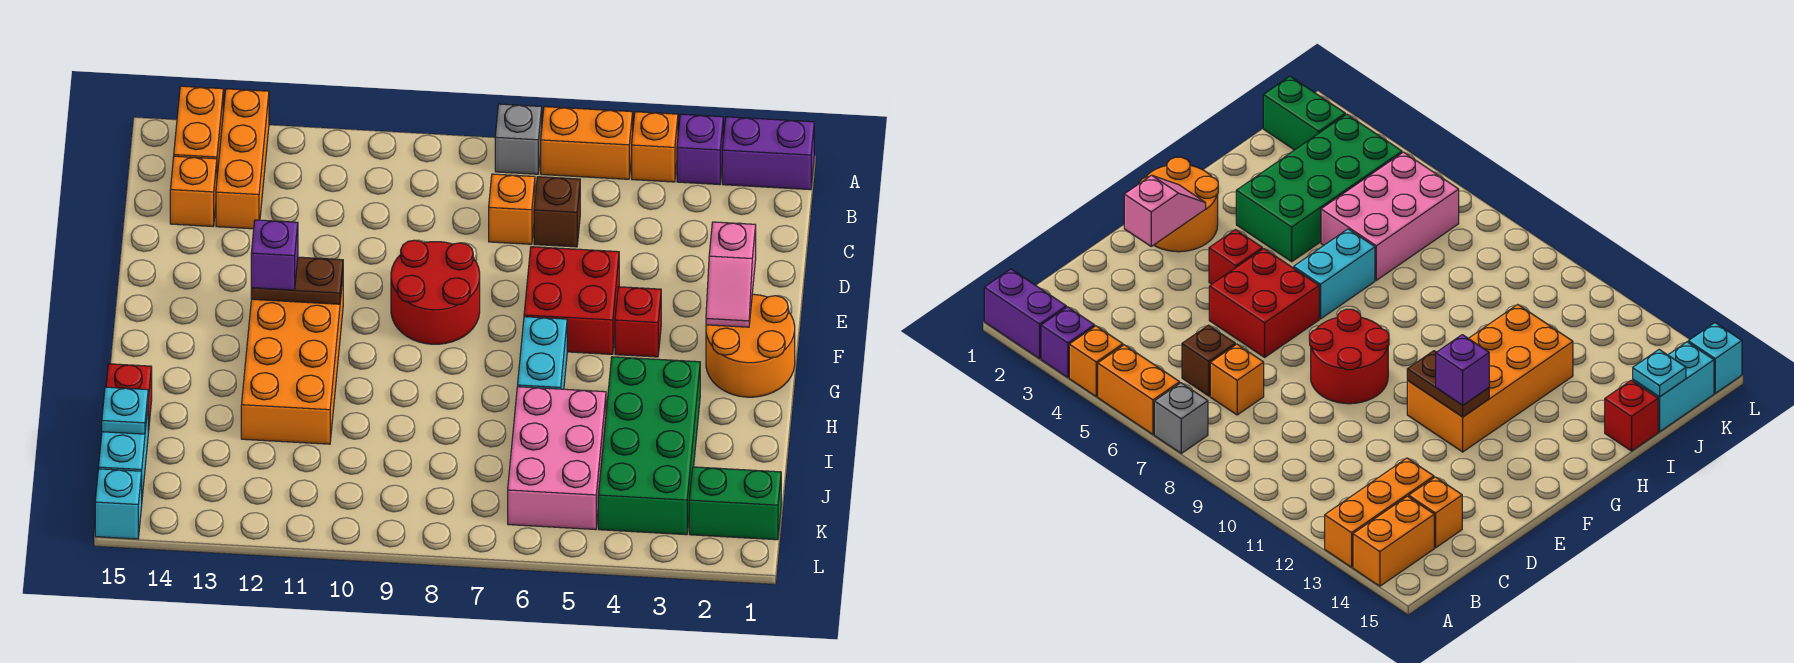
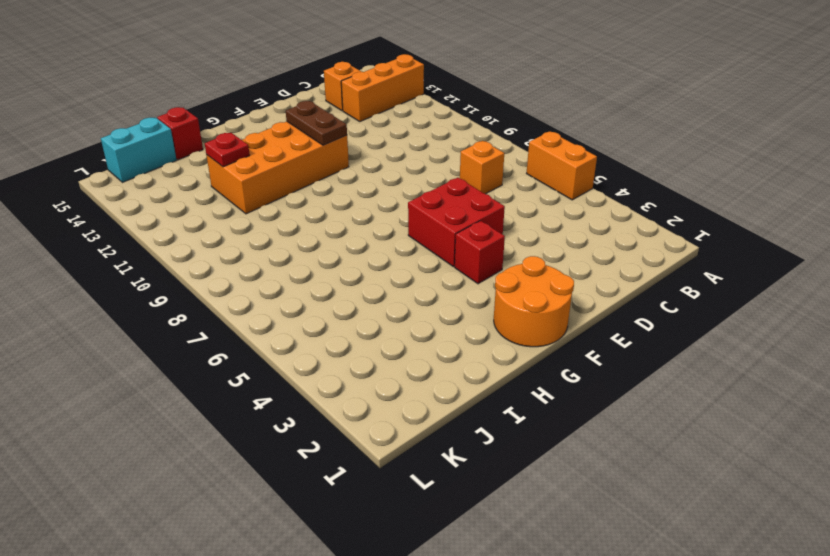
red 1x1 plate [205,133,250,167] -> none
none -> purple 1x2 brick [722,117,814,190]
none -> purple 1x1 brick [677,114,723,185]
none -> orange 1x1 brick [632,112,678,182]

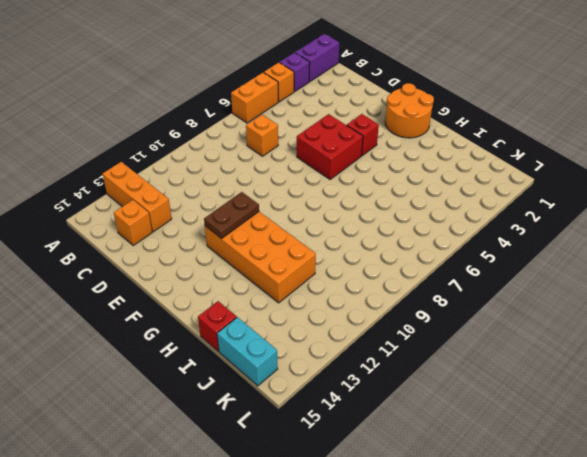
none -> grey 1x1 brick [495,104,542,174]
none -> orange 1x2 brick [174,86,223,175]
none -> brown 1x1 brick [534,177,580,247]

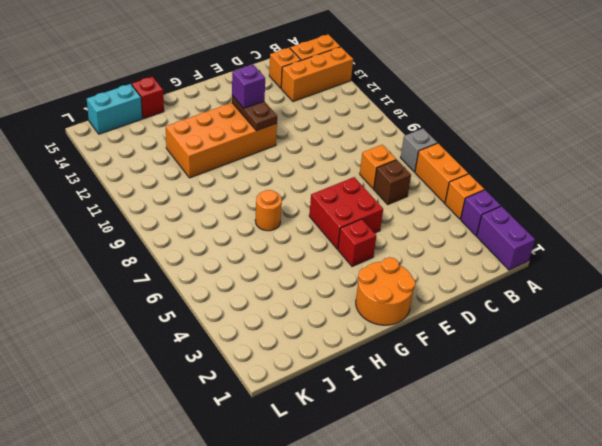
orange 1x1 round brick [255,190,282,231] -> none
none -> red 2x2 round brick [391,240,480,344]
none -> cyan 1x2 brick [518,317,567,389]
none -> green 2x4 brick [598,357,700,535]

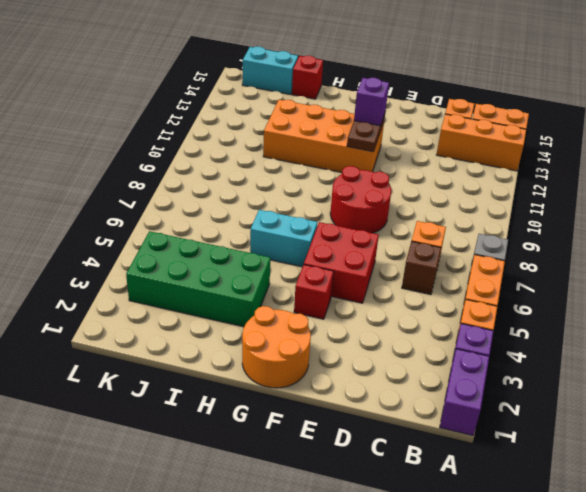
none -> pink 2x3 brick [508,387,606,530]
none -> green 1x2 brick [689,467,781,540]
none -> cyan 1x1 brick [95,469,142,539]

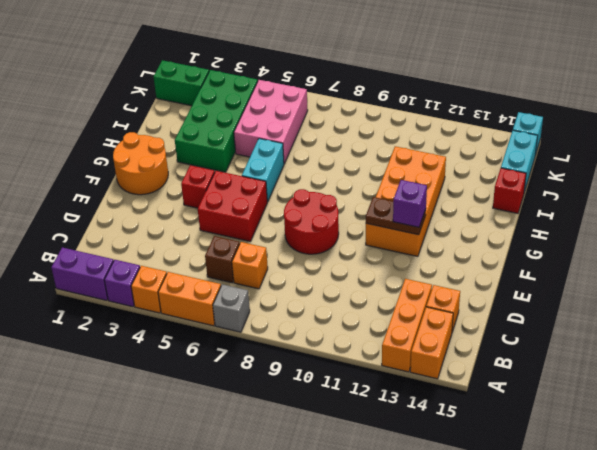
none -> pink 1x2 slope [706,222,756,327]
none -> cyan 1x1 plate [102,387,148,434]

